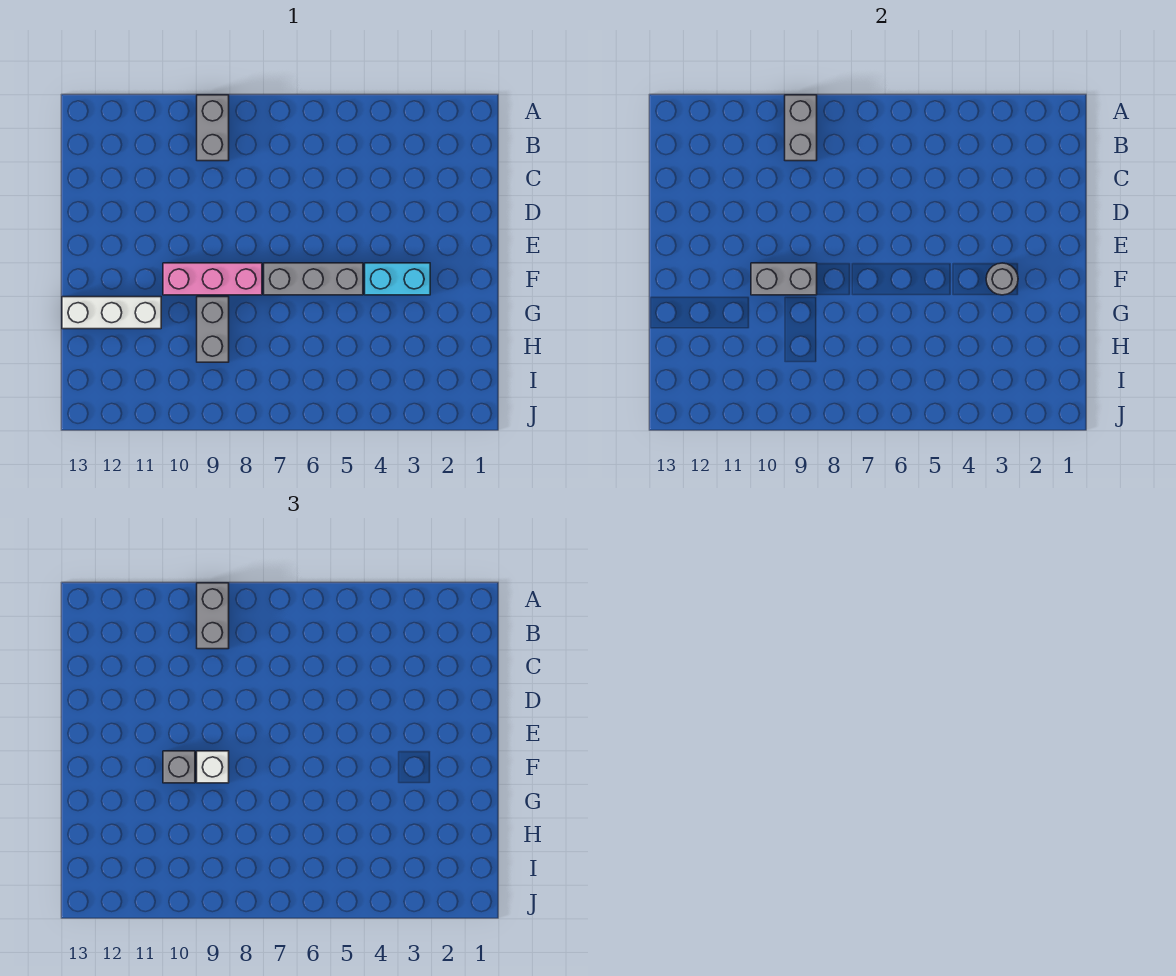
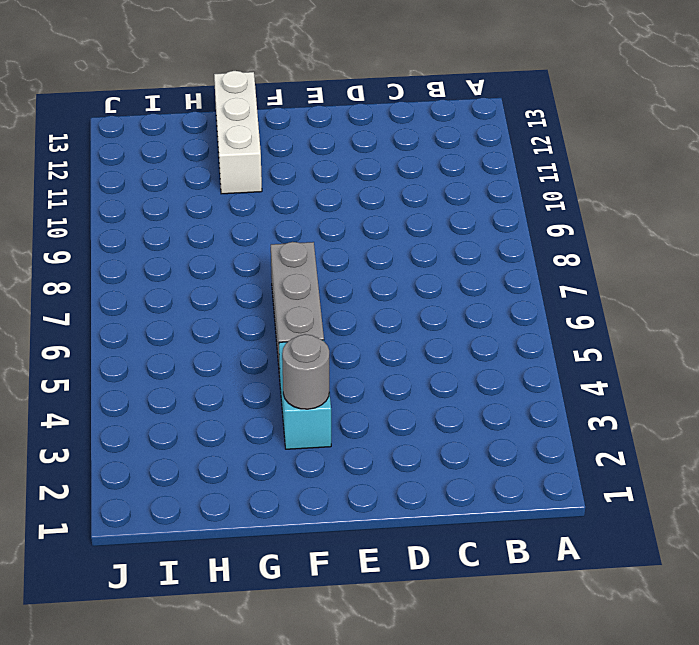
none -> grey 1x2 brick [197,95,229,161]
none -> pink 1x3 brick [163,263,262,295]
none -> grey 1x2 brick [197,297,229,362]

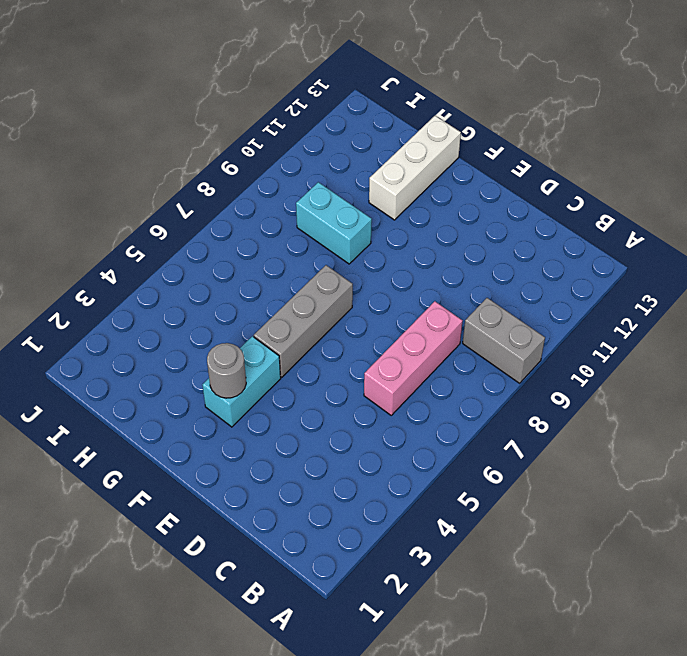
pink 1x3 brick [364,301,463,415] -> pink 1x3 brick moved to [163,263,262,295]
cyan 1x2 brick [296,182,372,264] -> grey 1x2 brick [197,297,229,362]
none -> grey 1x2 brick [785,95,817,161]
none -> grey 1x2 brick [751,263,817,295]
none -> grey 1x2 brick [197,583,229,649]

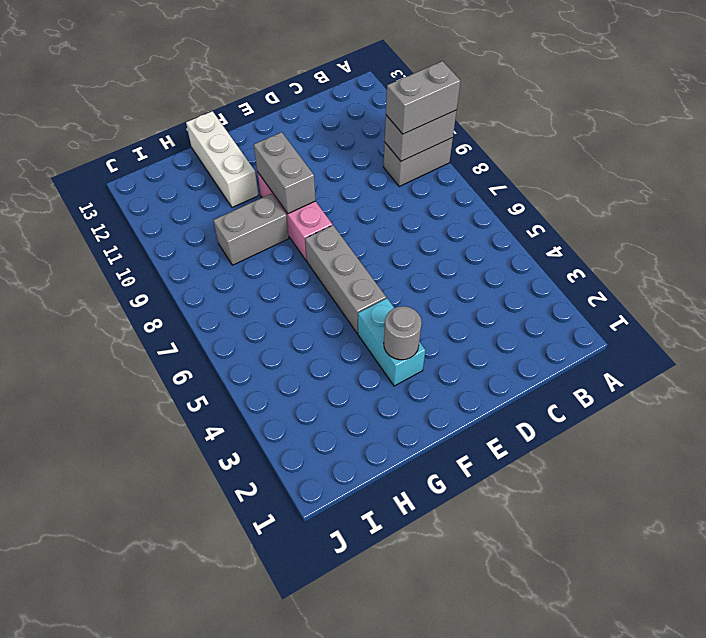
none -> white 1x1 brick [197,751,229,783]
none -> grey 1x1 brick [163,751,195,783]

